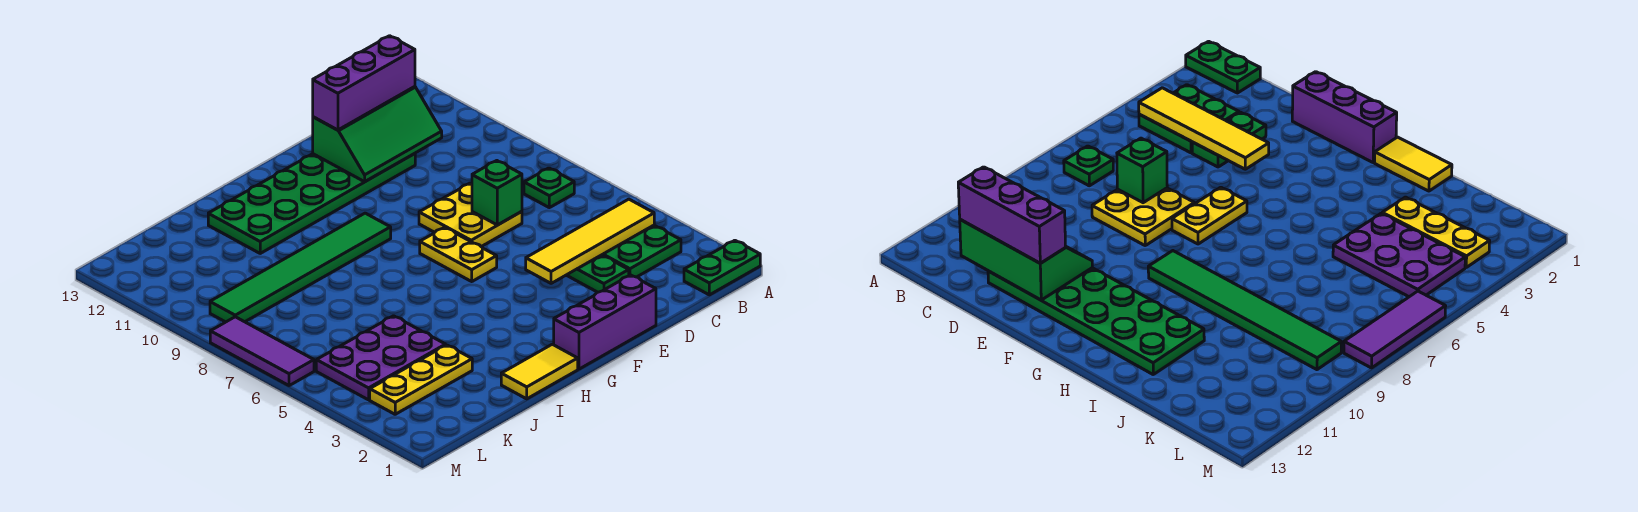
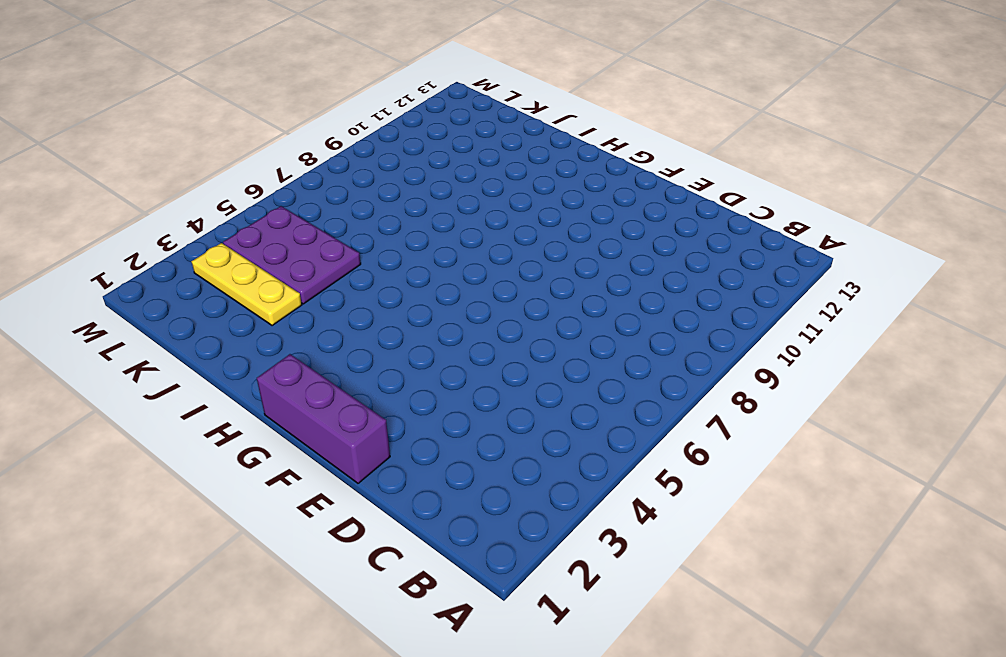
none -> green 1x2 plate [684,240,760,295]
none -> green 2x2 plate [602,225,681,277]
none -> green 1x1 plate [524,168,574,208]

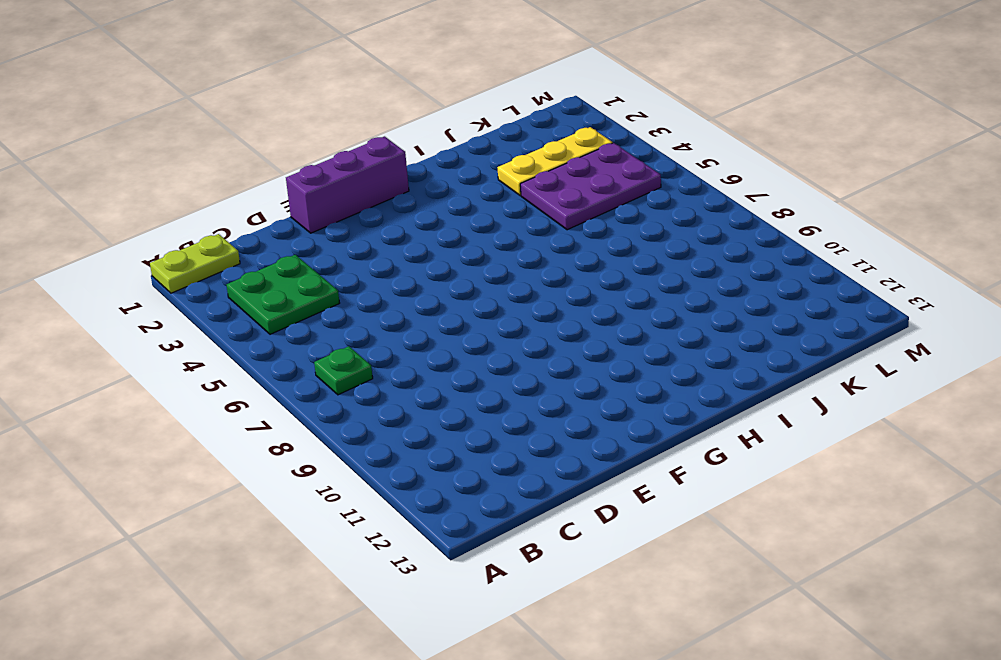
lime 1x2 plate [150,234,240,293] -> green 1x2 plate [684,240,760,295]
none -> green 1x2 plate [567,255,629,292]
none -> yellow 2x2 plate [419,183,522,247]
none -> green 2x6 plate [208,154,415,253]

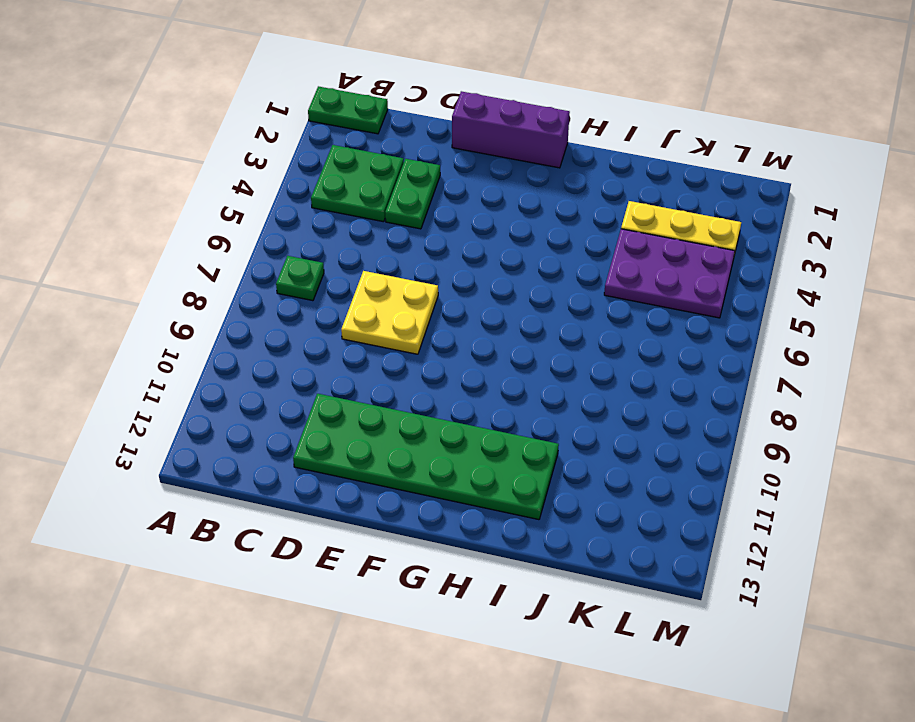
none -> yellow 1x2 plate [420,227,497,281]
none -> green 1x6 tile [210,213,391,322]
none -> yellow 1x2 tile [501,344,578,399]

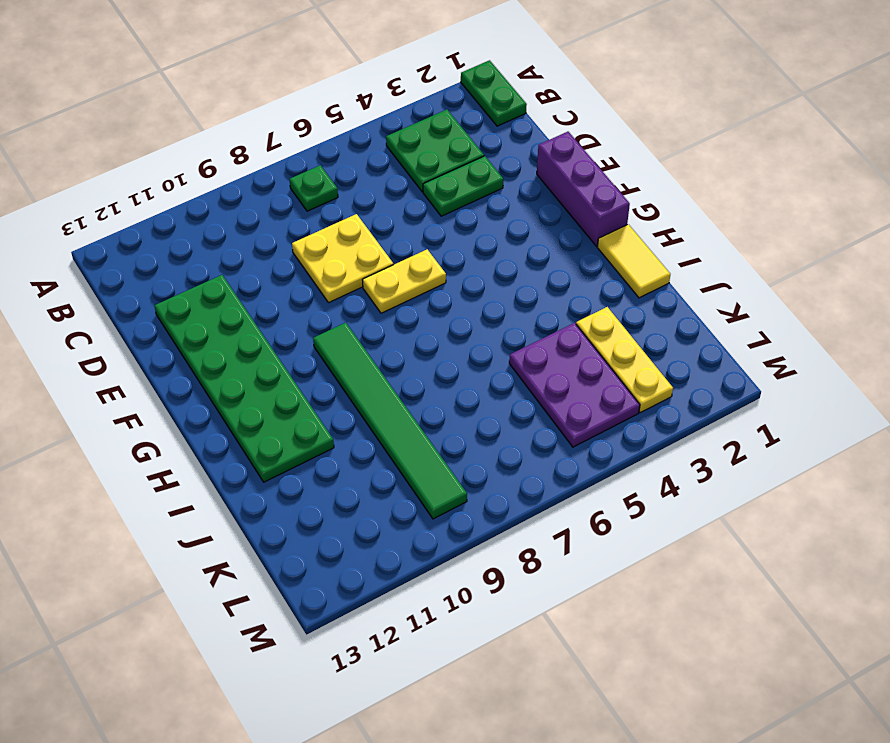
none -> purple 1x3 tile [210,317,314,386]
none -> yellow 1x4 tile [526,199,654,283]
none -> green 2x3 slope [313,87,442,182]

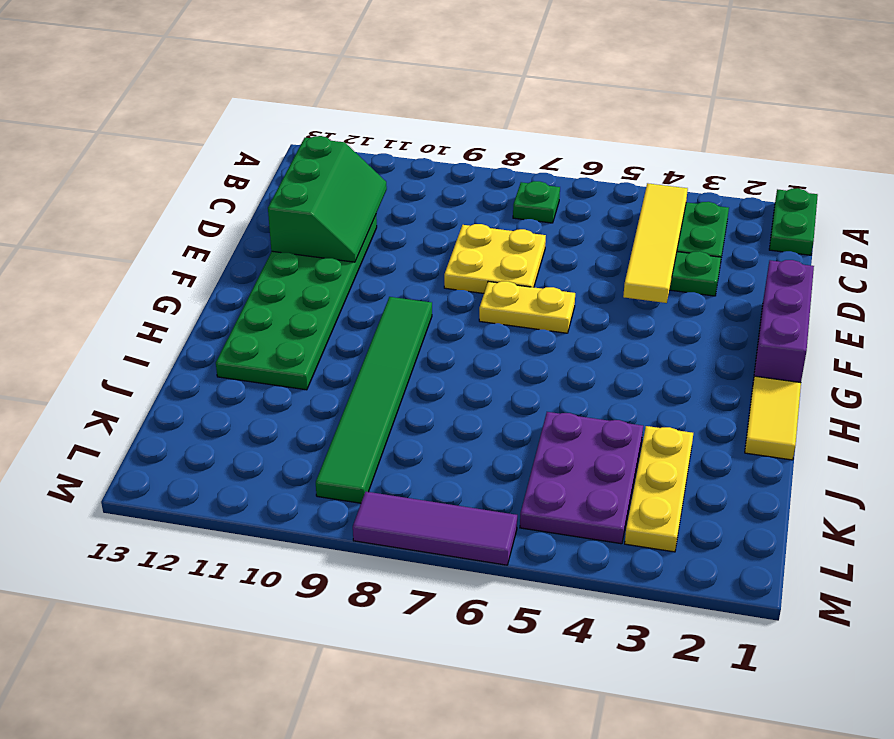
none -> green 1x1 brick [472,161,522,225]
none -> purple 1x3 brick [313,36,415,130]

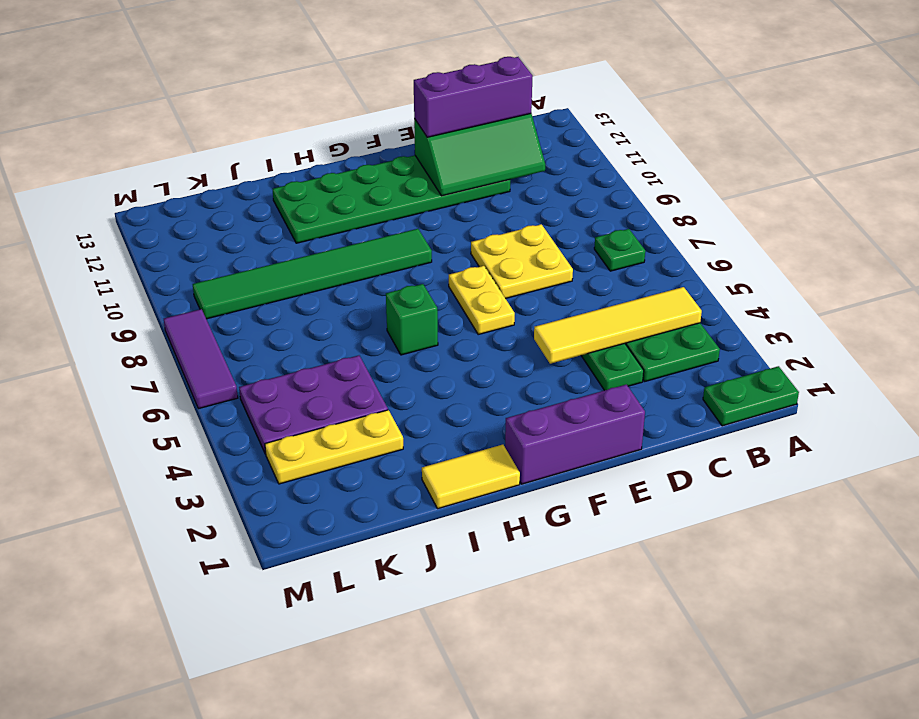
green 1x1 brick [386,284,438,355] -> green 1x1 brick moved to [472,161,522,225]

